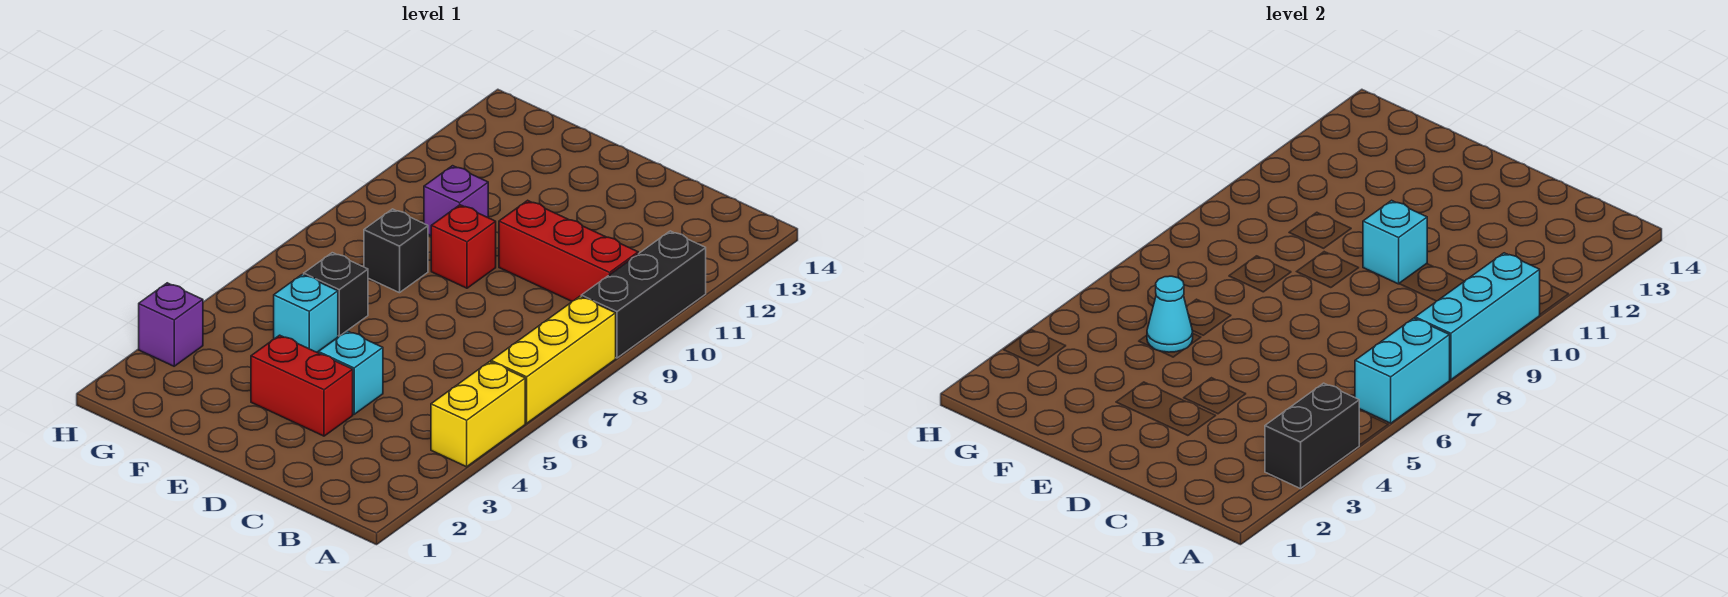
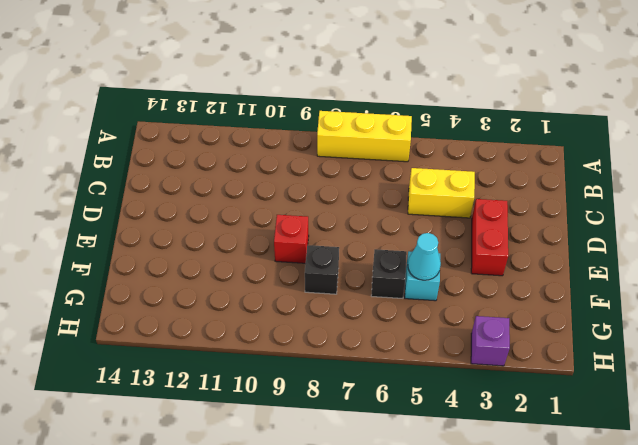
yellow 1x2 brick [408,168,475,218] -> yellow 1x2 brick moved to [431,362,525,467]
none -> black 1x3 brick [581,231,706,358]
none -> red 1x3 brick [499,200,638,301]
none -> cyan 1x1 brick [319,331,383,414]

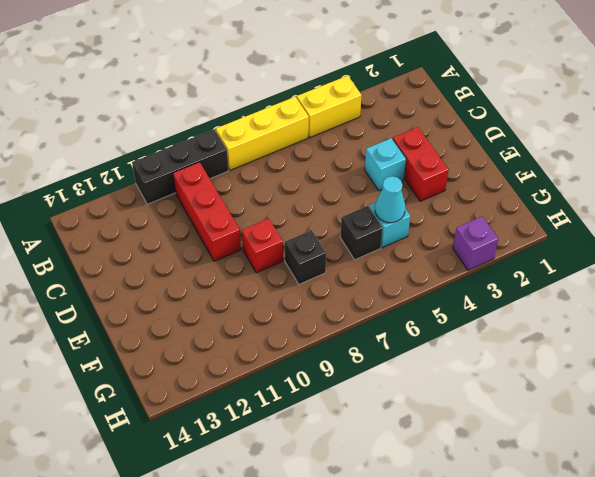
none -> purple 1x1 brick [424,166,488,236]
none -> black 1x2 brick [1265,383,1359,489]
none -> cyan 1x2 brick [1355,318,1450,423]

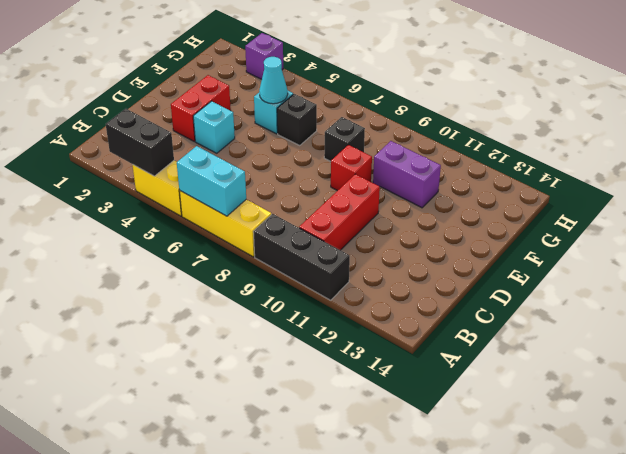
purple 1x2 brick [373,141,441,208] -> purple 1x1 brick [424,166,488,236]
none -> cyan 1x3 brick [1415,253,1540,380]
none -> cyan 1x1 brick [1363,200,1427,284]

